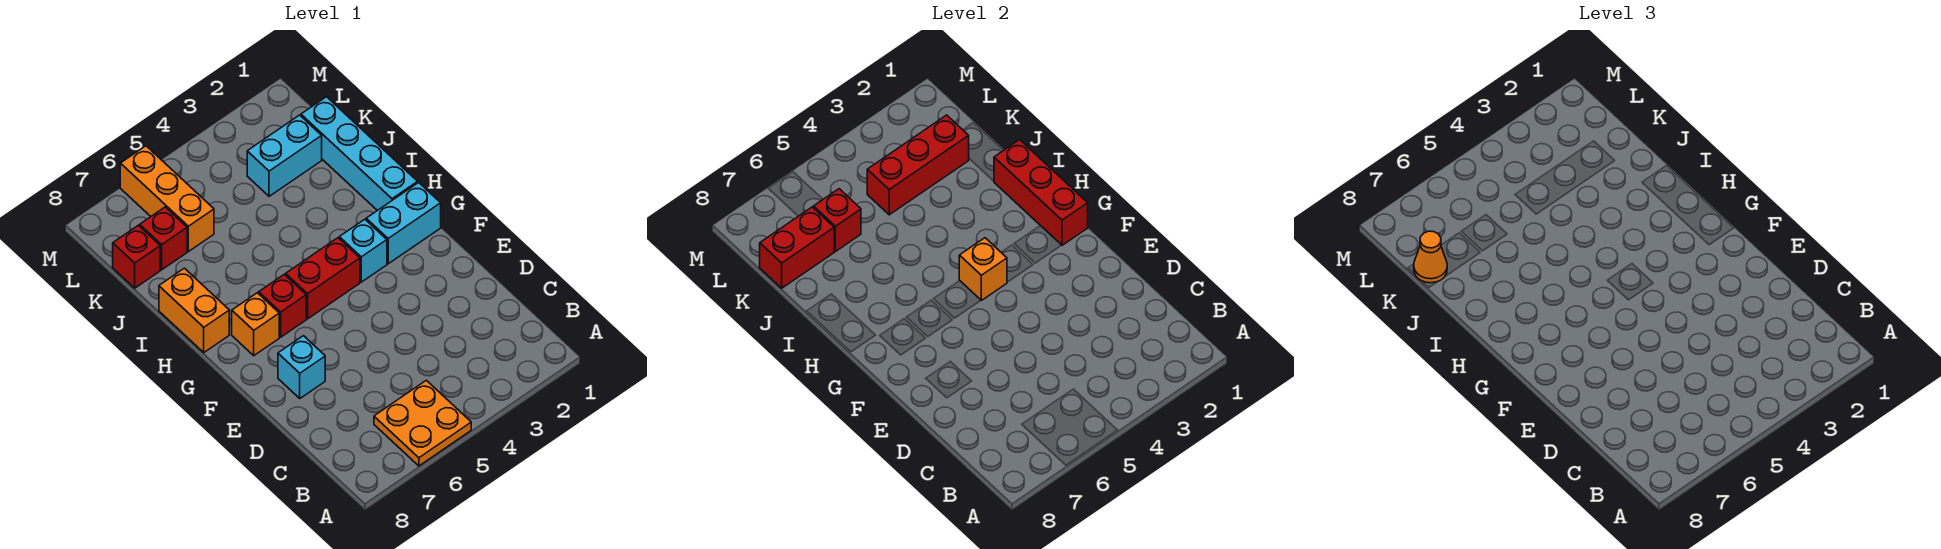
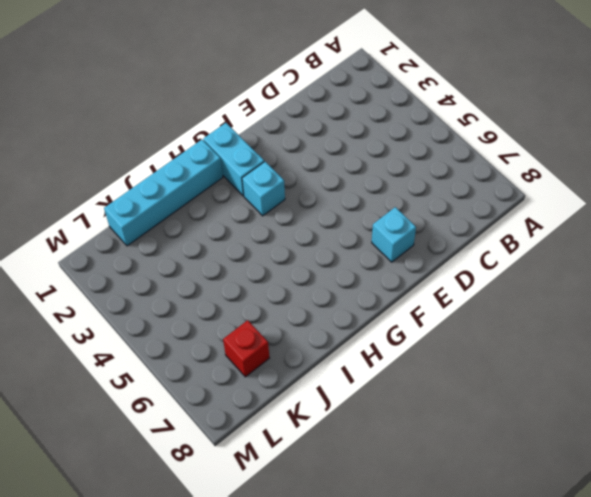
none -> orange 2x2 plate [374,380,471,466]
none -> red 1x2 brick [286,238,360,319]
none -> red 1x1 brick [259,274,306,337]

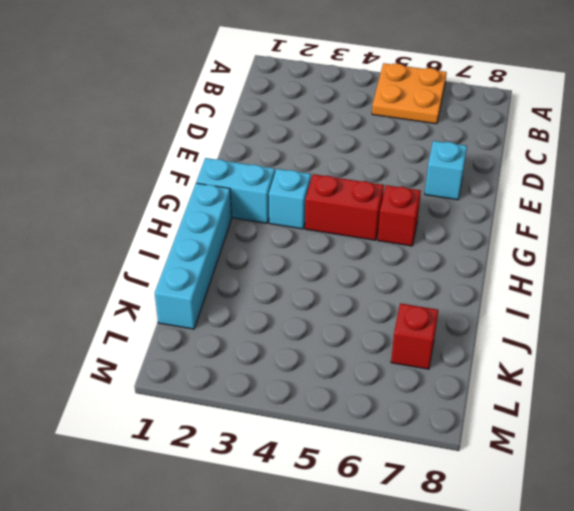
none -> orange 1x1 brick [232,293,279,356]
none -> orange 1x2 brick [159,268,229,353]
none -> cyan 1x2 brick [247,115,322,196]

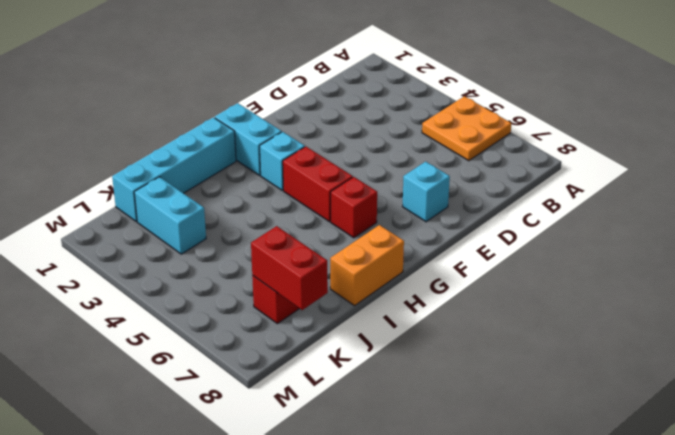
none -> orange 1x1 brick [232,293,279,356]
none -> orange 1x3 brick [120,146,214,252]
none -> red 1x1 brick [113,225,160,288]

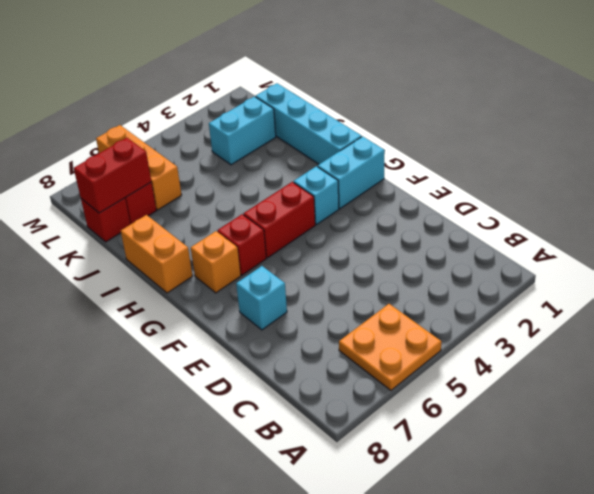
none -> red 1x3 brick [994,140,1088,245]
none -> orange 1x1 brick [959,238,1007,300]
none -> red 1x3 brick [867,115,969,215]

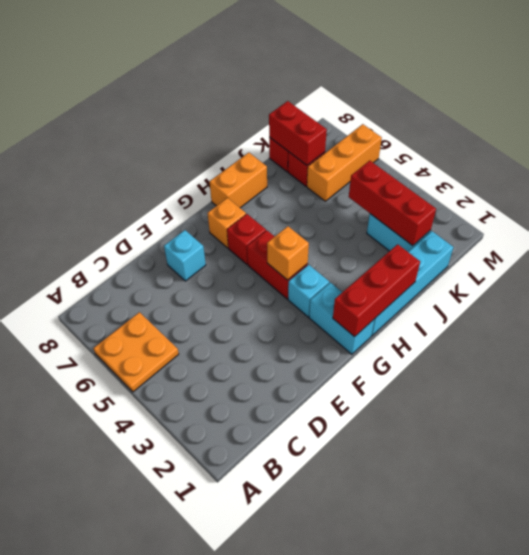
none -> red 1x1 brick [814,189,861,252]
none -> orange 1x1 cone [1414,231,1447,283]

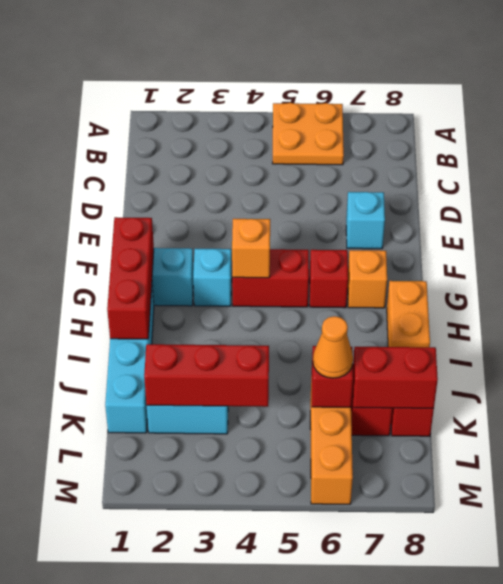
orange 1x1 cone [313,316,353,378] -> orange 1x1 cone moved to [1414,231,1447,283]

